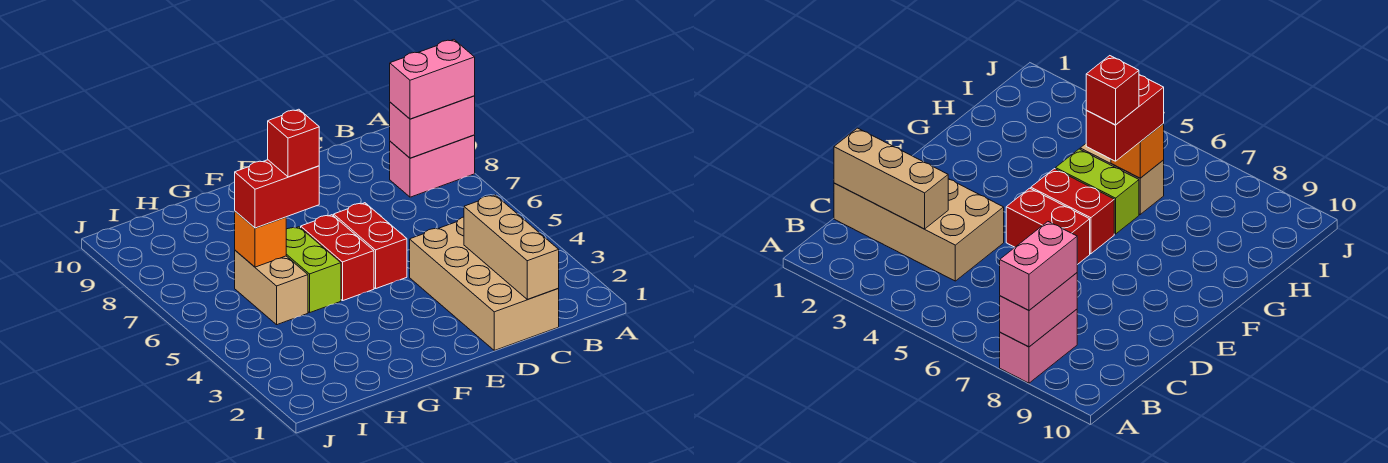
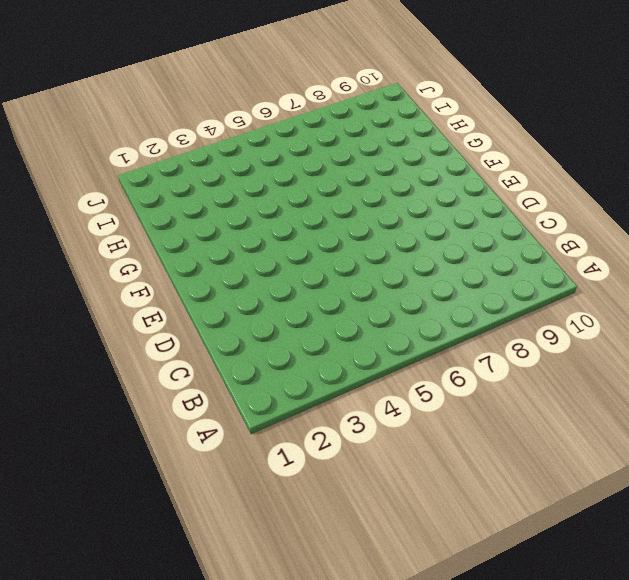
none -> pink 1x2 brick [390,135,475,197]
none -> tan 2x4 brick [410,217,559,350]
none -> red 1x2 brick [334,203,407,289]

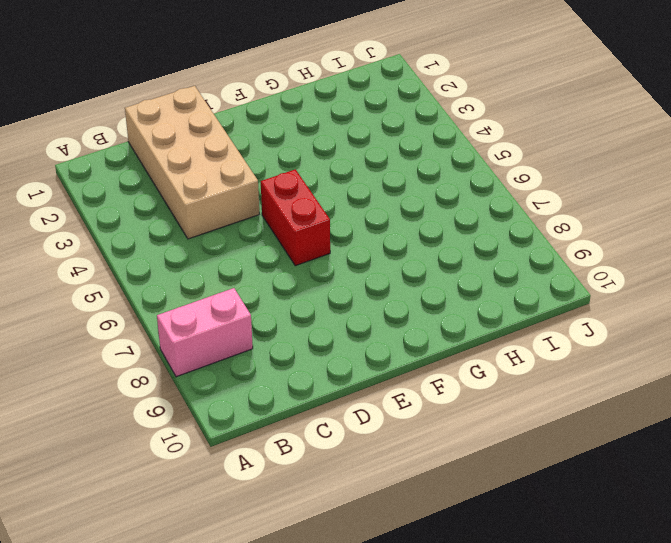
none -> red 1x2 brick [301,215,374,301]
none -> lime 1x2 brick [286,227,341,313]
none -> tan 1x2 brick [235,250,308,325]

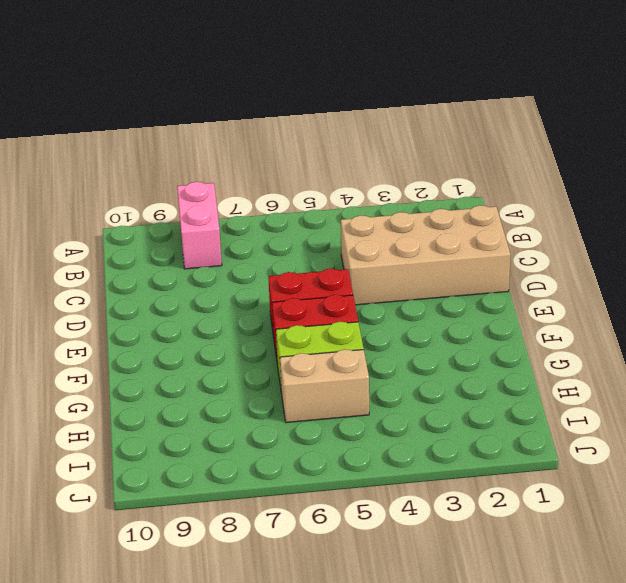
none -> pink 1x2 brick [390,96,475,158]
none -> tan 1x3 brick [464,195,559,299]
none -> orange 1x1 brick [235,211,286,267]

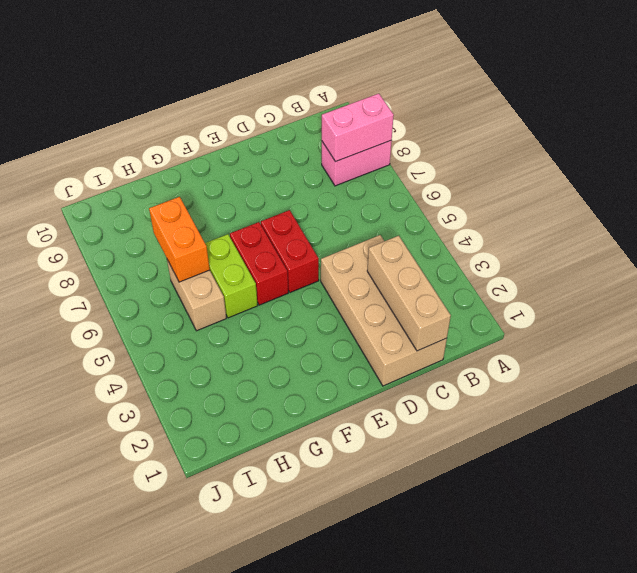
orange 1x2 brick [149,197,210,282] -> orange 1x1 brick [235,211,286,267]
none -> pink 1x2 brick [390,40,475,119]
none -> red 1x2 brick [235,160,319,228]
none -> red 1x1 brick [268,109,319,177]

